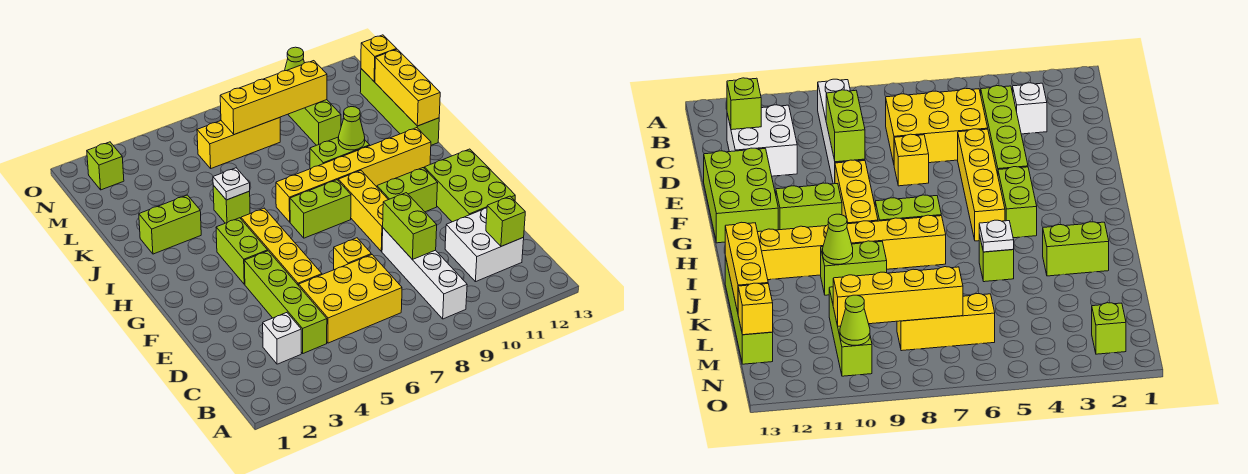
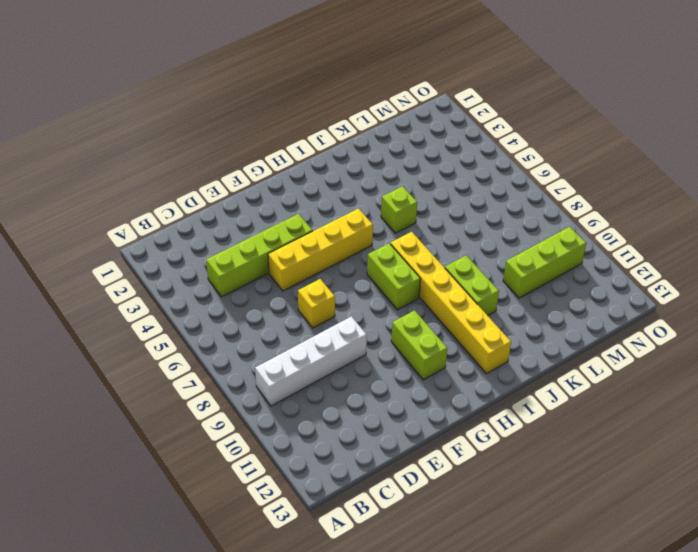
none -> white 1x1 brick [263,313,301,364]
none -> yellow 2x3 brick [299,255,402,343]
none -> white 2x2 brick [445,208,524,282]

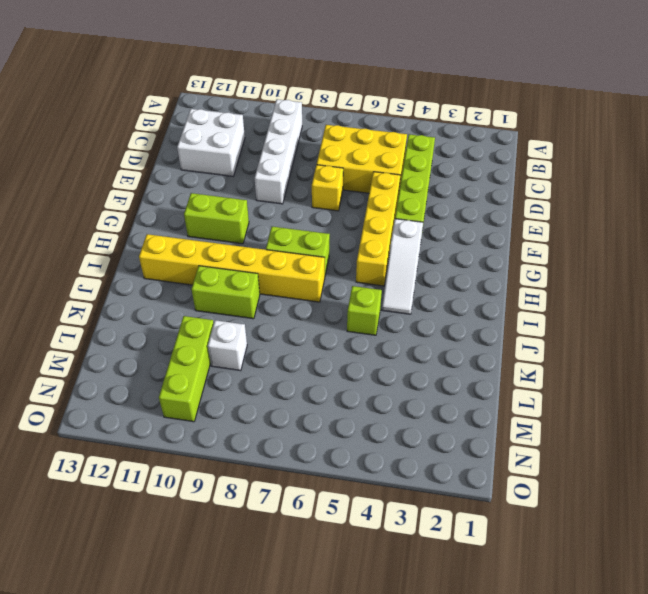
white 1x3 slope [382,219,423,314] -> lime 1x2 brick [216,218,268,284]
white 1x1 brick [208,320,247,371] -> white 1x1 brick moved to [263,313,301,364]
none -> lime 2x3 brick [424,149,515,222]
none -> yellow 1x3 brick [338,171,388,252]
none -> lime 1x2 brick [139,195,201,254]

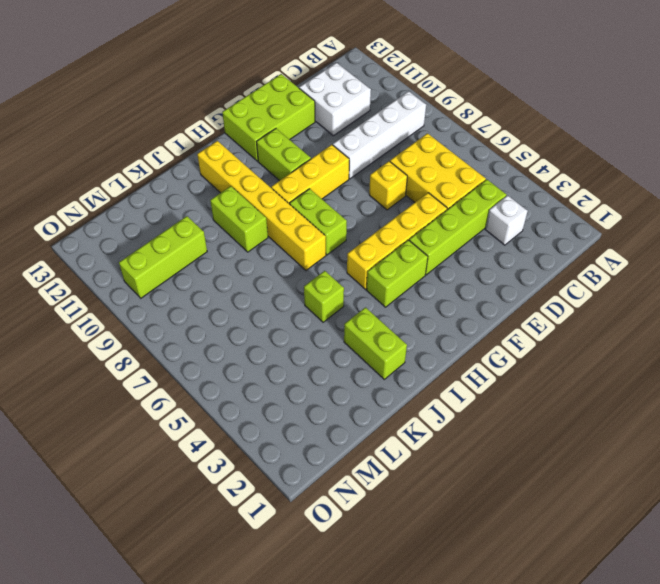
none -> lime 1x4 brick [360,69,439,145]
none -> yellow 1x3 brick [197,118,280,168]
none -> lime 1x1 brick [87,142,124,190]

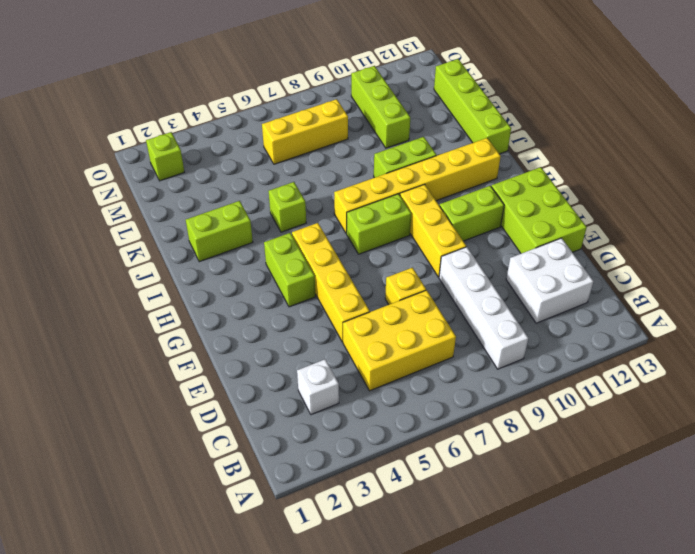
none -> lime 1x4 brick [244,251,327,353]
none -> lime 1x1 brick [486,196,525,246]
none -> lime 1x2 brick [383,193,437,260]

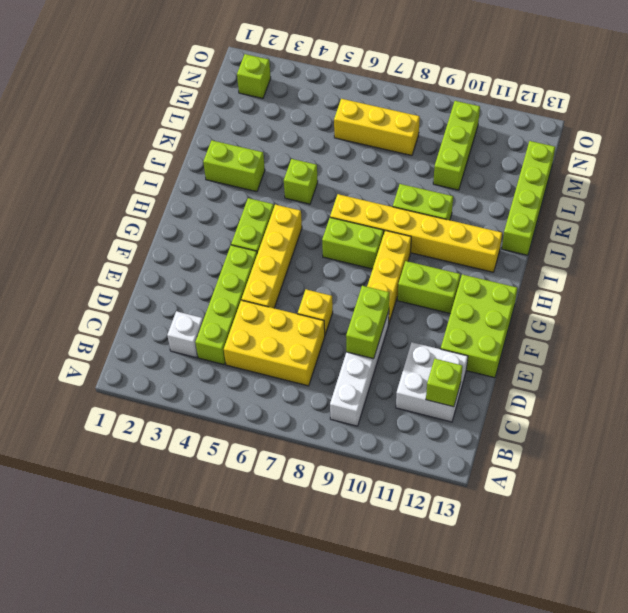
none -> white 1x1 plate [213,168,250,200]
none -> lime 1x1 cone [338,107,365,150]
none -> yellow 1x3 brick [375,49,440,126]

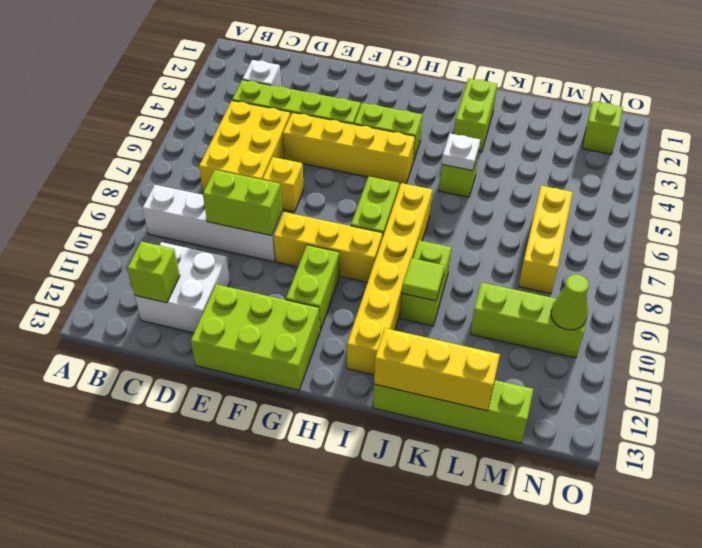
lime 1x1 tile [402,258,445,301] -> lime 1x1 cone [338,107,365,150]
none -> yellow 1x4 brick [220,61,327,135]
none -> yellow 1x1 brick [361,35,396,81]

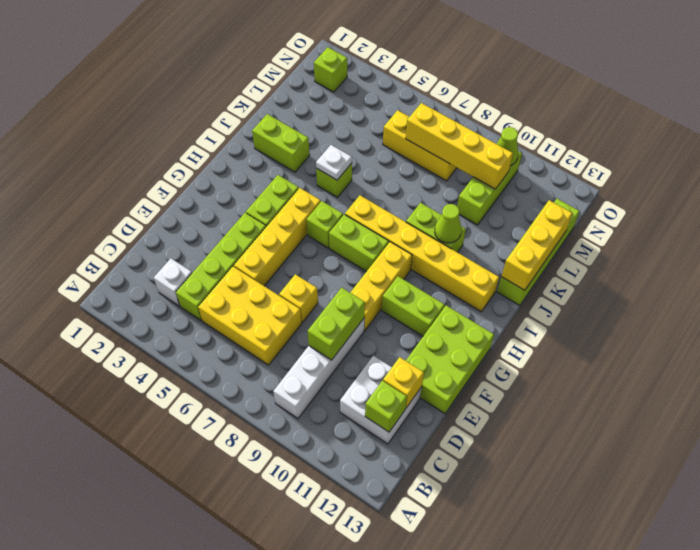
yellow 1x1 brick [383,357,424,408] -> yellow 1x1 brick moved to [361,35,396,81]
lime 1x1 brick [306,201,343,248] -> none

